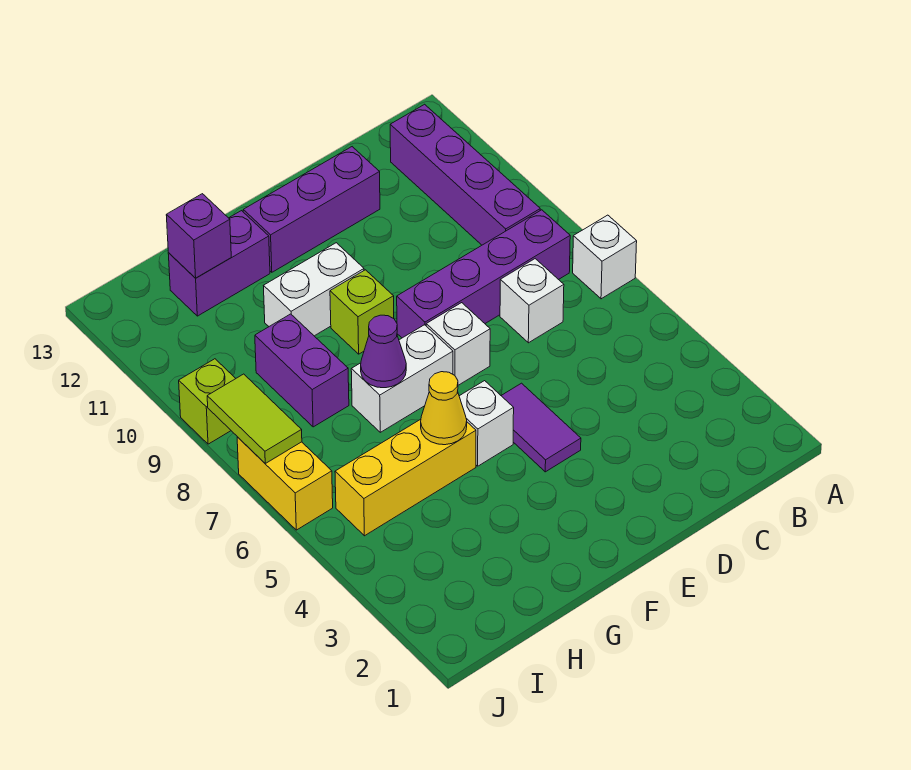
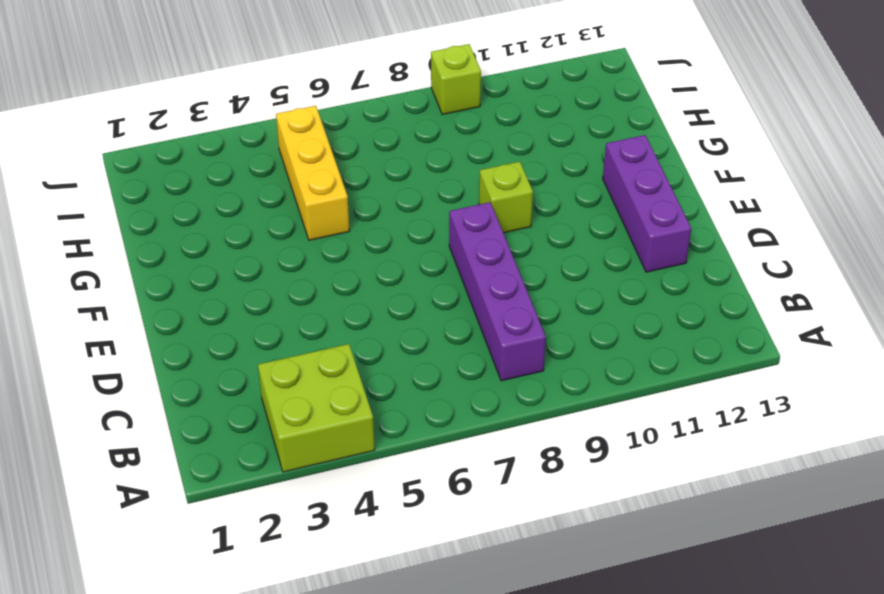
lime 2x2 brick [258,344,375,472] -> none
none -> white 1x1 brick [573,215,637,299]
none -> purple 1x4 brick [390,104,540,245]
none -> white 1x1 brick [500,259,564,343]

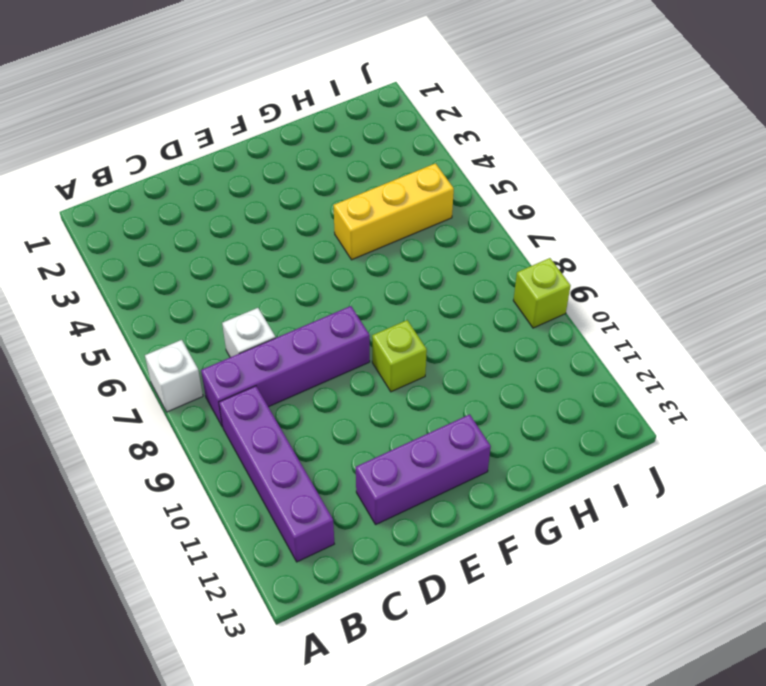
none -> purple 1x2 tile [501,383,581,472]
none -> white 1x1 brick [426,303,490,385]
none -> white 1x1 brick [459,381,514,466]

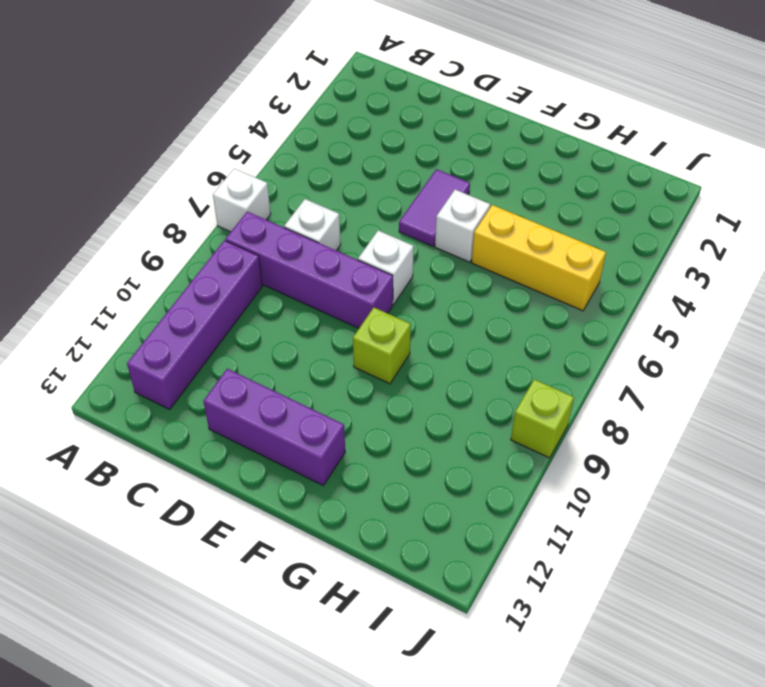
none -> white 1x2 brick [351,325,453,432]
none -> white 1x2 brick [264,243,364,336]
none -> purple 1x2 brick [168,211,270,316]

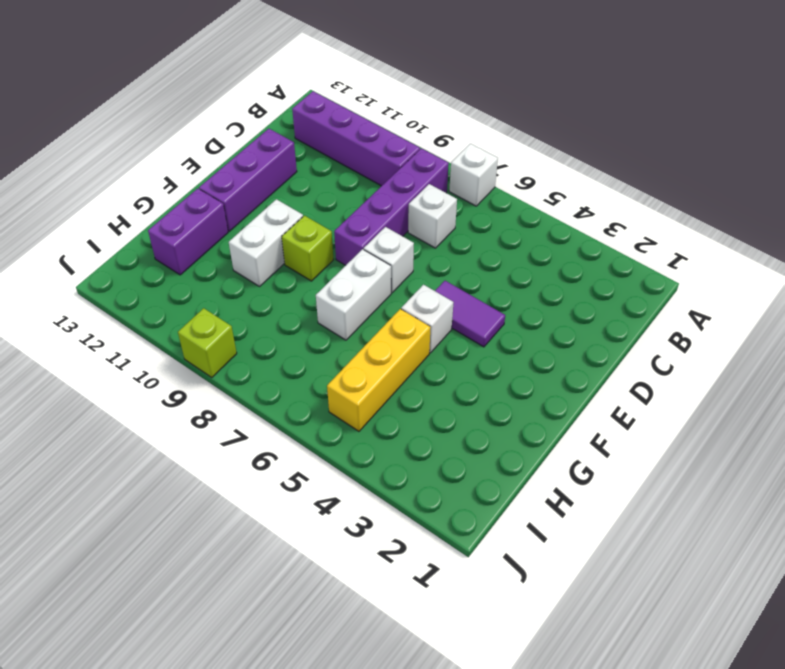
none -> purple 1x2 brick [255,314,349,427]
none -> yellow 1x2 brick [237,437,333,530]
none -> yellow 1x1 cone [421,372,467,445]

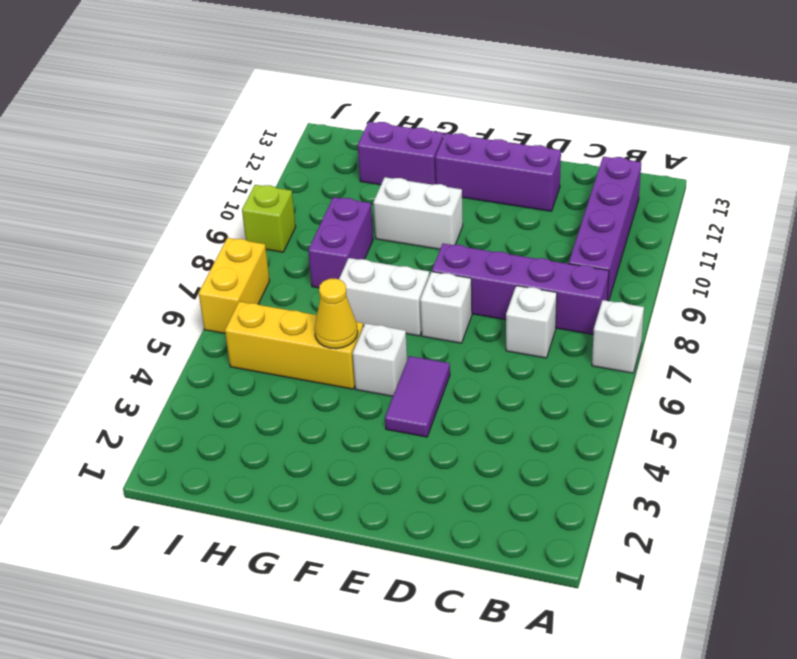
none -> lime 1x1 brick [330,270,394,354]
none -> purple 1x1 cone [361,315,406,388]
none -> purple 1x1 brick [166,194,231,278]

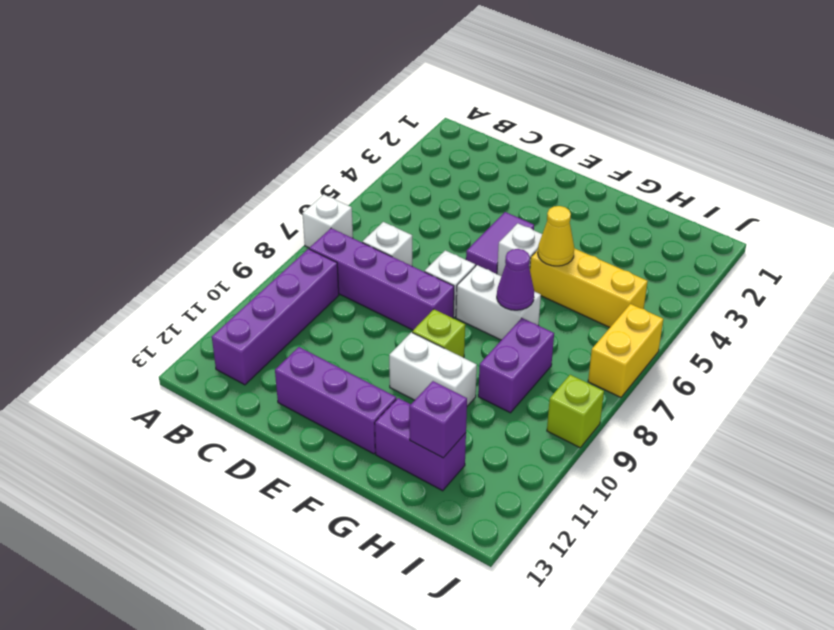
none -> lime 1x2 tile [207,374,302,463]

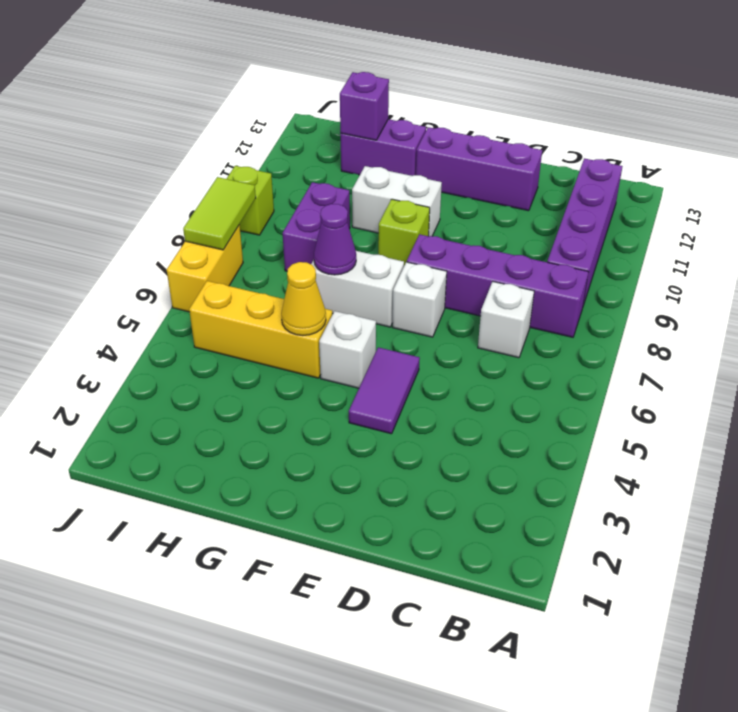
none -> white 1x1 brick [573,215,637,299]

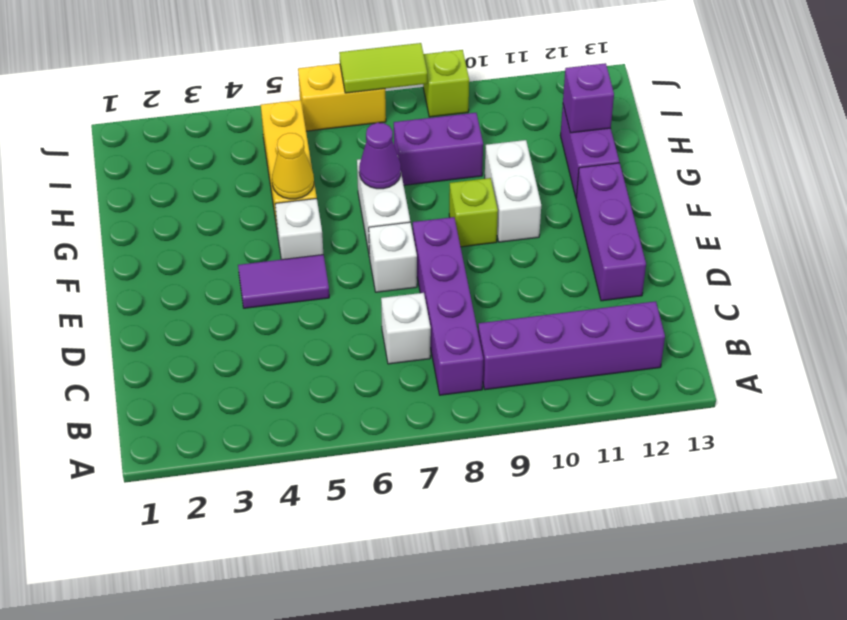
none -> white 1x1 brick [573,215,637,299]

